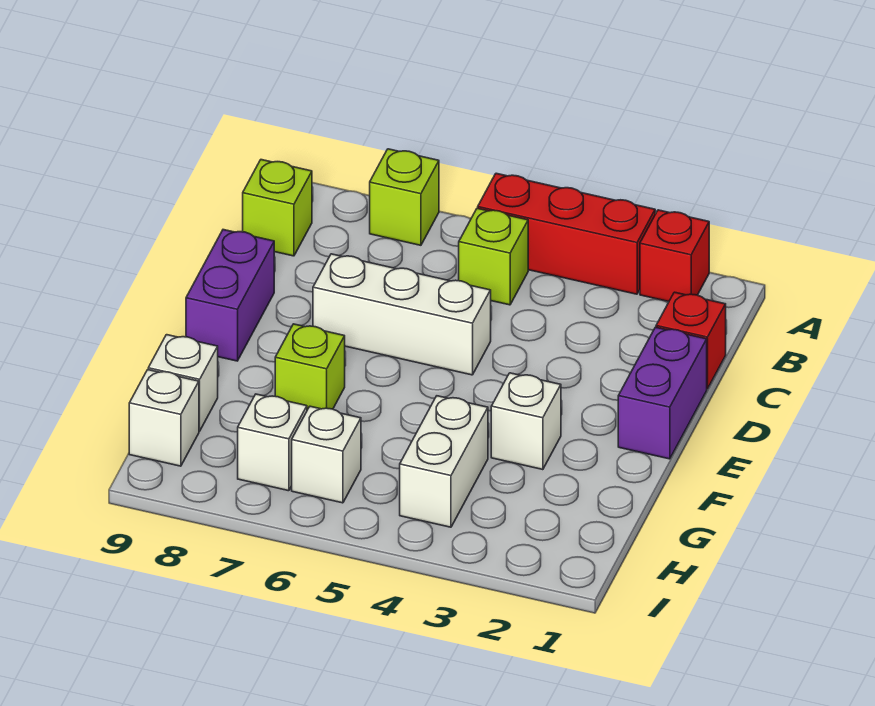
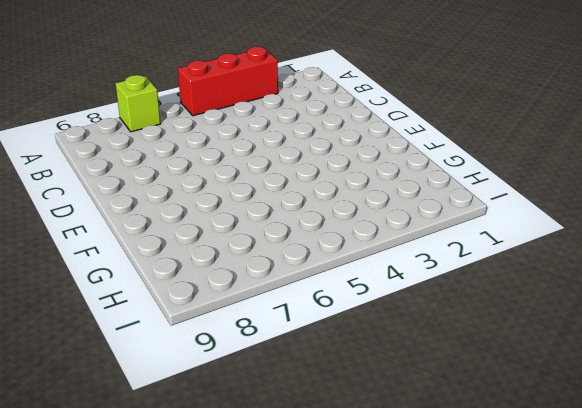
none -> red 1x1 brick [640,210,709,302]
none -> lime 1x1 brick [459,208,528,305]
none -> lime 1x1 brick [243,160,312,256]

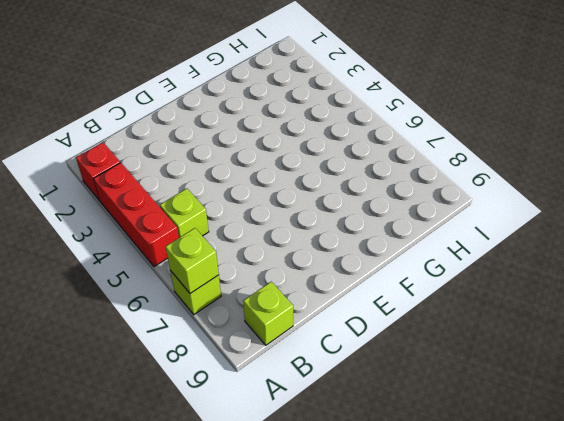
lime 1x1 brick [166,228,219,294] -> lime 1x1 brick moved to [275,324,345,410]
none -> red 1x1 brick [656,292,726,389]
none -> purple 1x2 brick [618,327,707,459]
none -> white 1x3 brick [313,254,491,375]

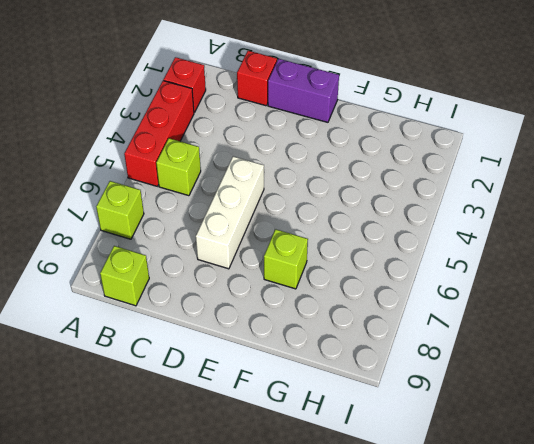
none -> purple 1x2 brick [186,230,274,361]
none -> white 1x1 brick [491,373,561,470]
none -> white 1x2 brick [400,396,488,527]

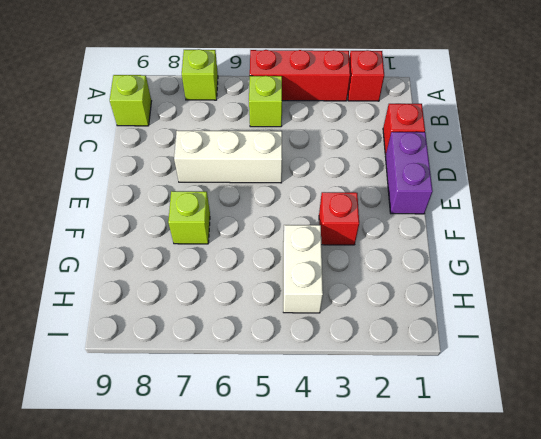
red 1x1 brick [319,192,359,245] -> white 1x1 brick [491,373,561,470]
none -> purple 1x2 brick [186,230,274,361]
none -> white 1x1 brick [148,335,218,431]
none -> white 1x1 brick [292,406,361,503]

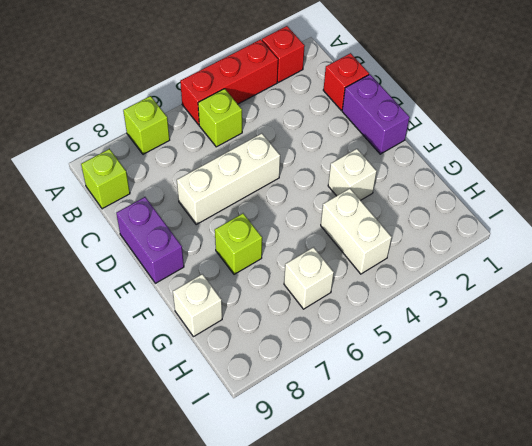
none -> white 1x1 brick [238,394,307,491]
none -> white 1x1 brick [129,370,199,466]

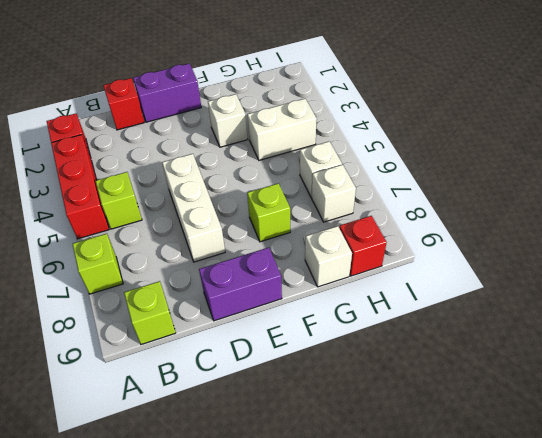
red 1x1 brick [339,216,387,276] -> white 1x1 brick [129,370,199,466]

